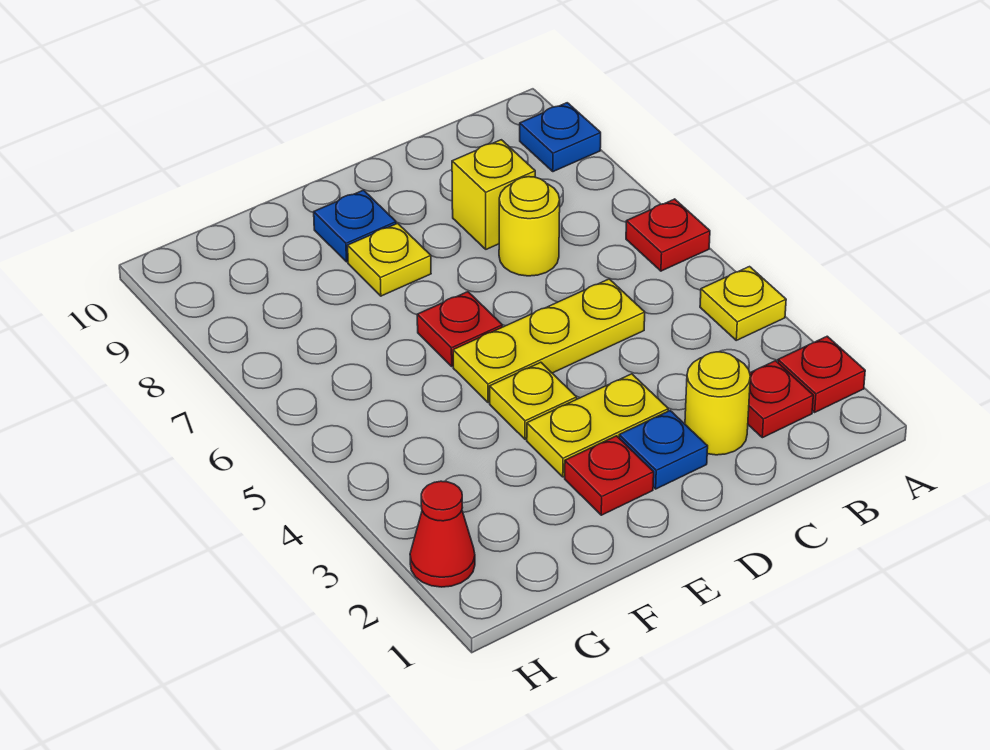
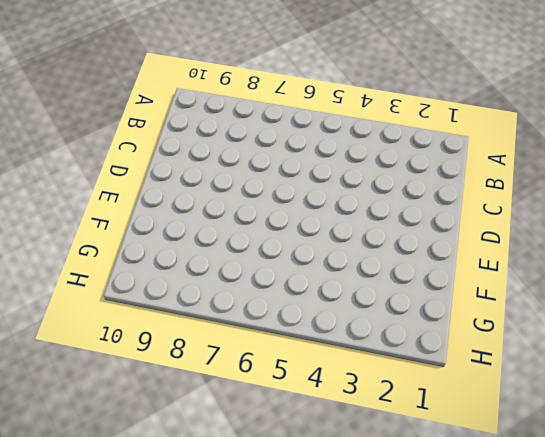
none -> red 1x1 plate [778,336,865,412]
none -> yellow 1x1 plate [700,267,786,340]
none -> red 1x1 plate [626,199,710,271]

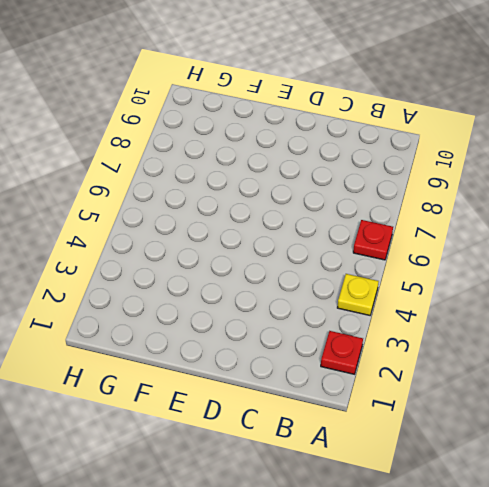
none -> blue 1x1 plate [520,103,601,172]
none -> red 1x1 plate [748,361,813,438]
none -> yellow 1x1 round brick [685,352,750,455]

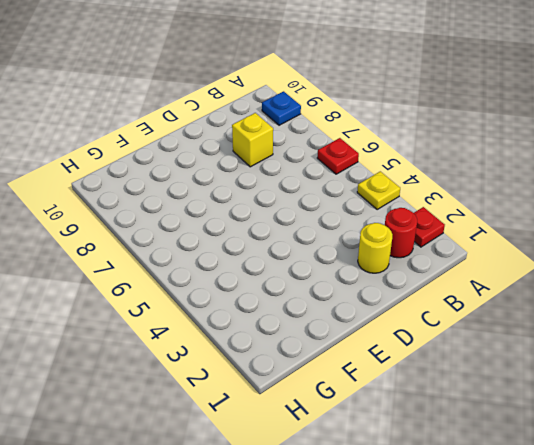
red 1x1 round brick [385,208,417,258] -> red 1x1 plate [748,361,813,438]
none -> yellow 1x3 plate [453,279,645,403]
none -> yellow 1x1 round brick [499,177,560,276]
none -> blue 1x1 plate [619,411,708,489]

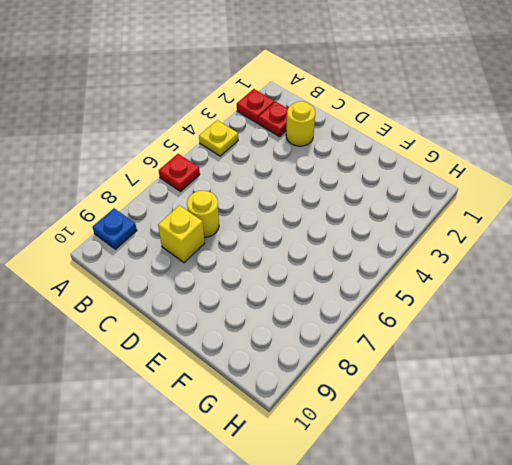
none -> yellow 1x3 plate [453,279,645,403]
none -> blue 1x1 plate [619,411,708,489]
none -> yellow 1x2 plate [527,374,668,477]

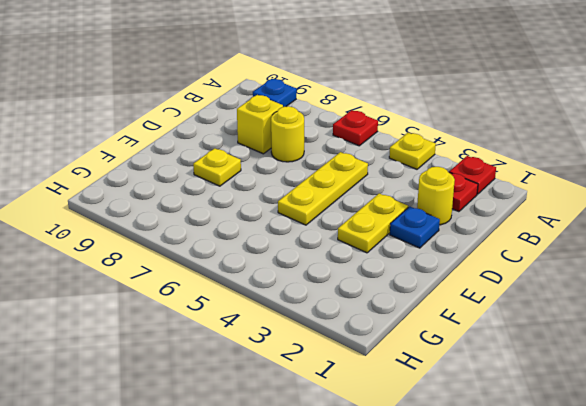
none -> red 1x1 plate [565,436,654,515]
none -> yellow 1x1 plate [490,362,577,439]
none -> red 1x1 plate [417,292,502,366]

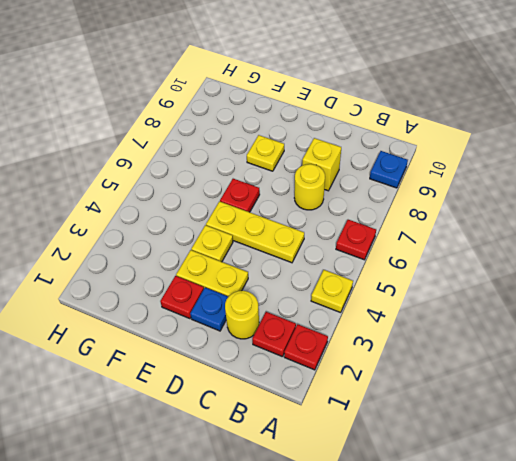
none -> blue 1x1 plate [314,190,396,262]
none -> red 1x1 cone [410,481,475,587]

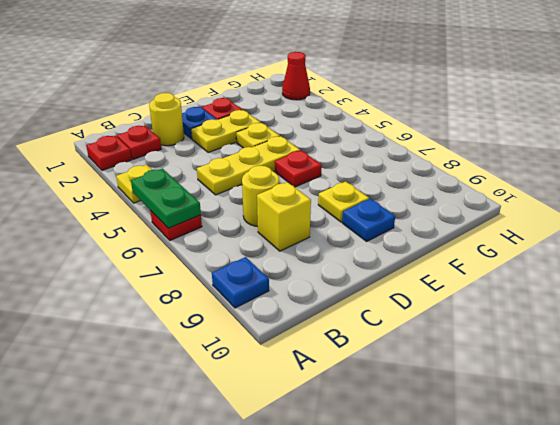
green 1x2 plate [131,169,201,228] -> none

